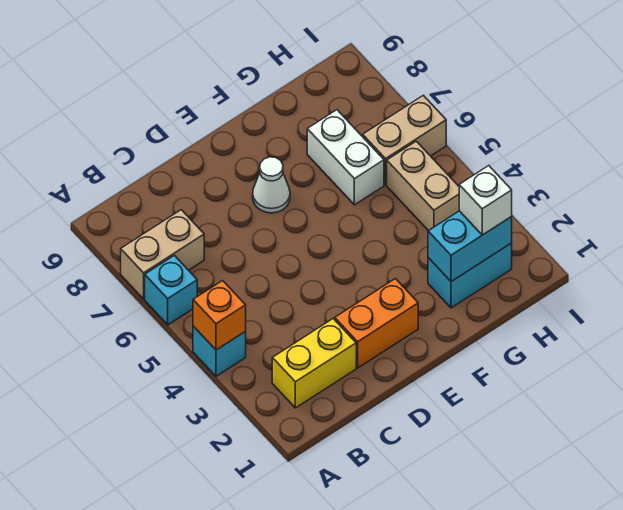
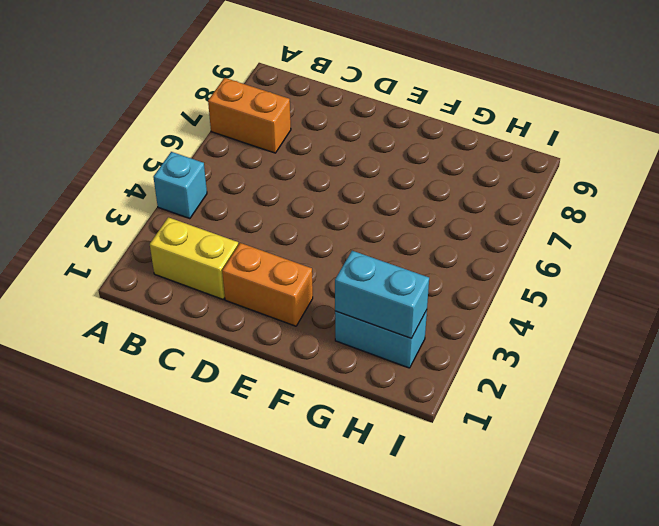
orange 1x2 brick [208,78,291,153] -> tan 1x2 brick [121,210,204,299]
none -> cyan 1x1 brick [145,255,197,325]
none -> white 1x1 cone [253,157,290,213]
none -> white 1x2 brick [307,110,384,205]

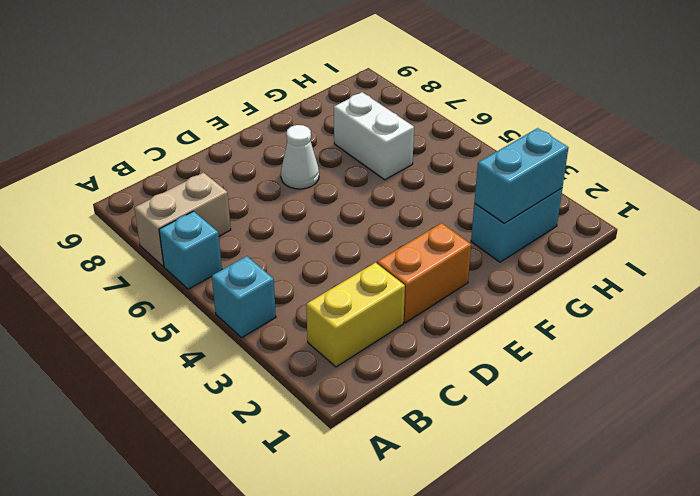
none -> tan 1x2 brick [387,141,459,231]
none -> tan 1x2 brick [363,95,446,185]
none -> orange 1x1 brick [193,281,246,350]

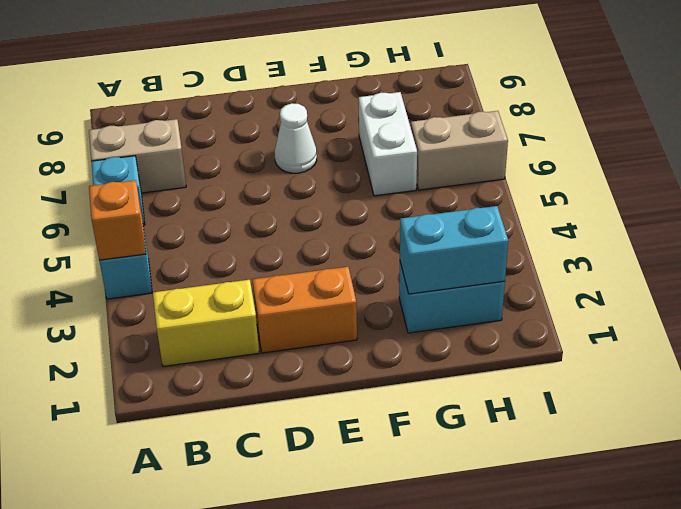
none -> tan 1x2 brick [387,141,459,231]
none -> white 1x1 brick [459,166,512,235]

